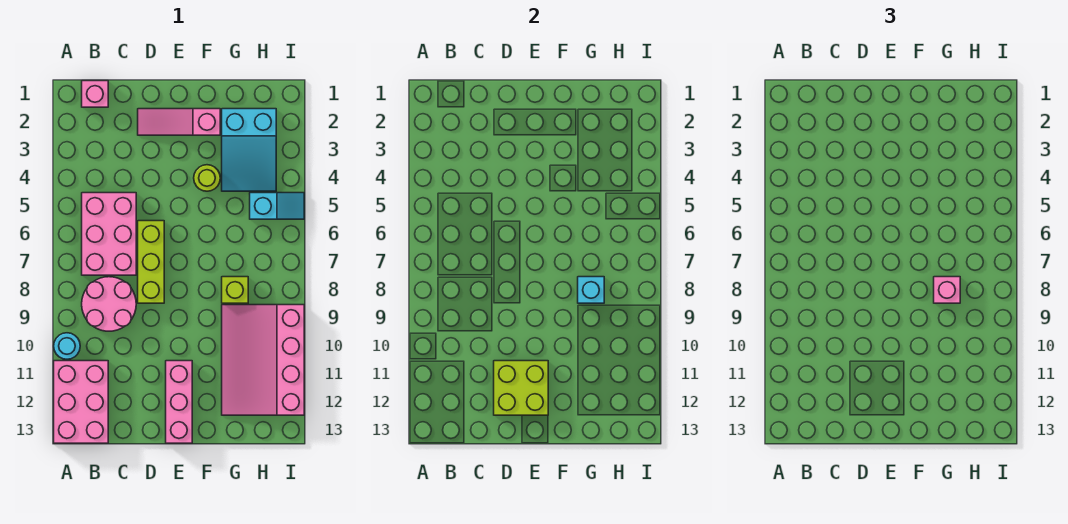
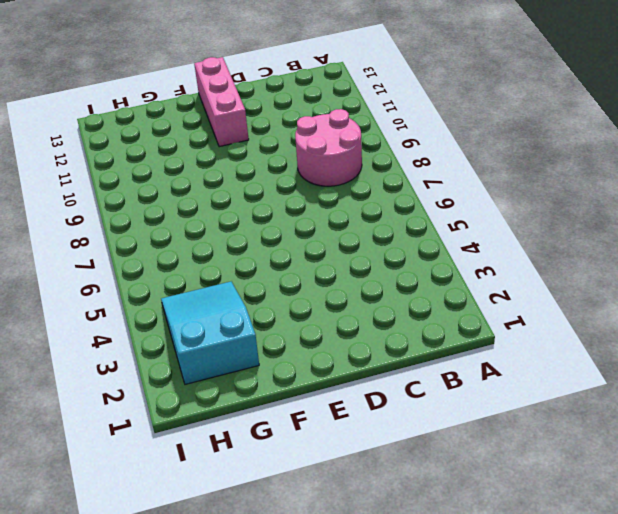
none -> cyan 1x1 round brick [54,333,80,359]
none -> pink 2x3 brick [54,361,108,443]
none -> pink 1x1 brick [82,81,108,107]

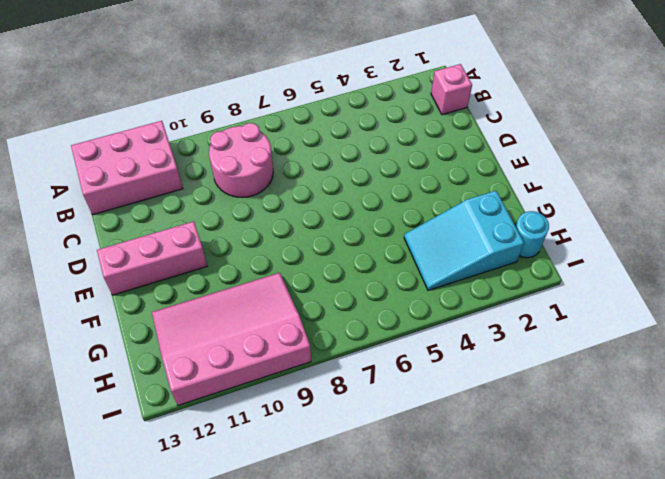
cyan 1x1 round brick [516,211,549,258] -> cyan 1x1 round brick moved to [54,333,80,359]
none -> pink 2x3 brick [82,193,136,275]
none -> pink 1x3 slope [138,109,220,135]
none -> lime 1x3 brick [138,221,164,303]

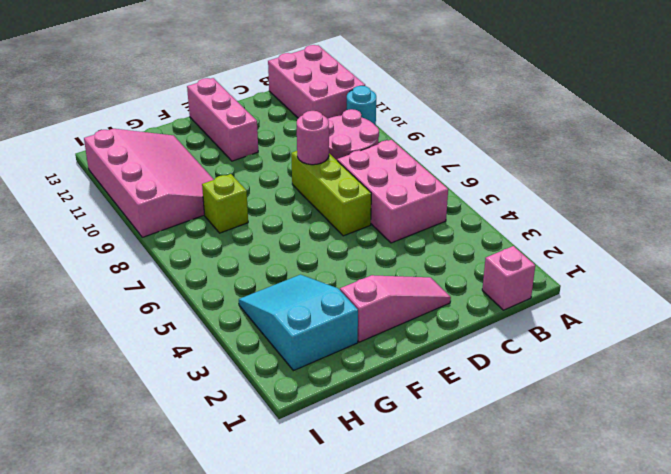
pink 1x1 round brick [297,111,329,165] -> none
none -> lime 1x1 round brick [194,165,220,191]
none -> cyan 1x2 slope [250,193,304,219]
none -> lime 2x2 brick [494,361,548,415]

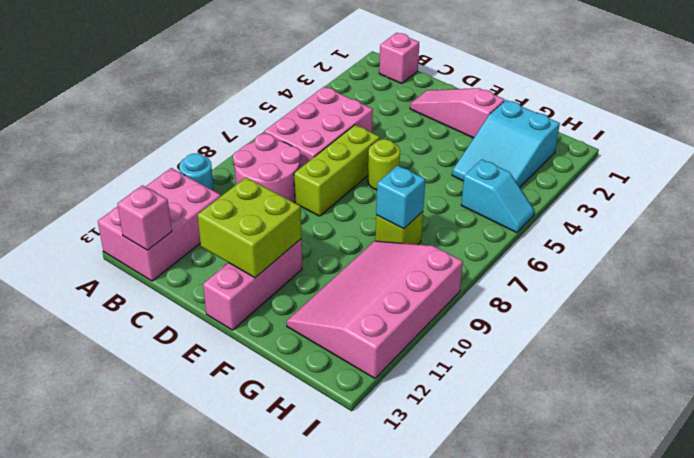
pink 1x1 brick [117,185,172,250] -> pink 1x1 brick moved to [934,277,960,303]
lime 1x1 round brick [368,139,400,190] -> lime 1x1 round brick moved to [194,165,220,191]

